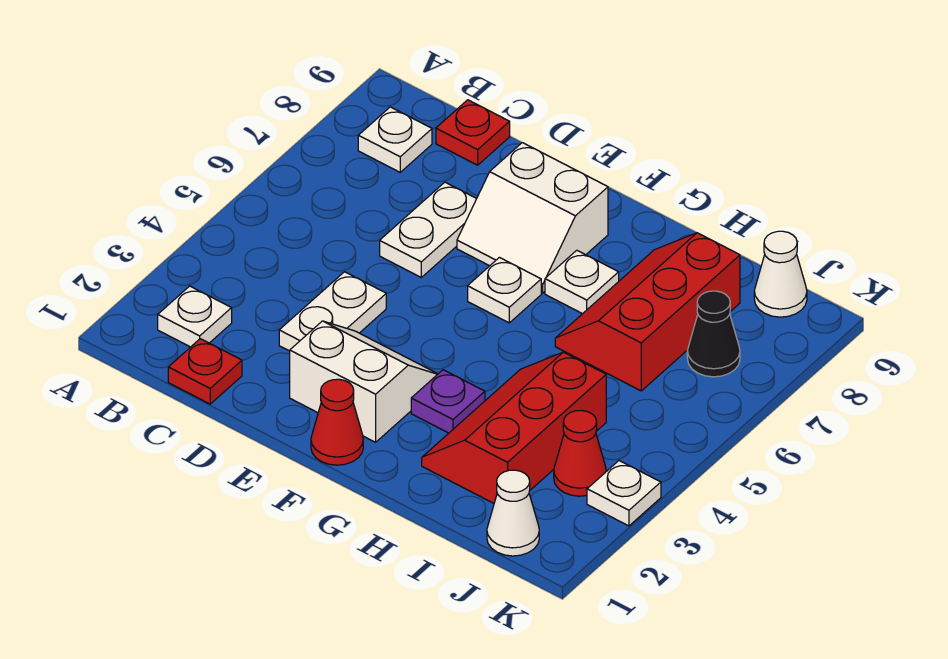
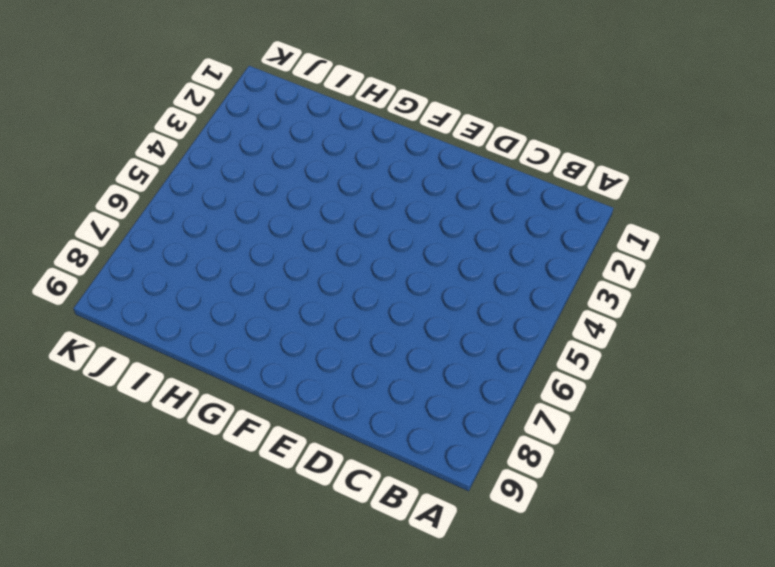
none -> white 1x1 plate [158,286,232,347]
none -> white 1x1 plate [358,107,432,172]
none -> red 1x1 plate [168,339,242,404]

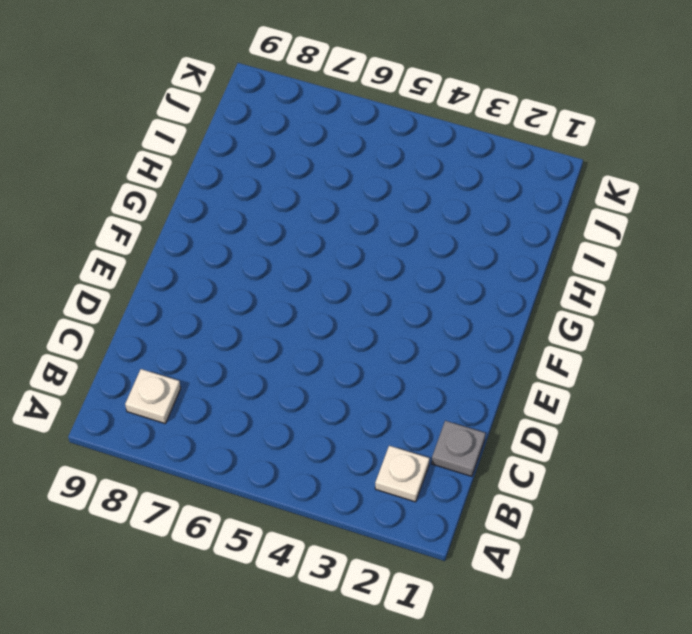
grey 1x1 plate [432,421,485,476] -> red 1x1 plate [168,339,242,404]
none -> red 1x1 plate [436,100,510,165]
none -> white 1x2 plate [279,272,386,351]
none -> white 1x2 plate [380,182,477,277]

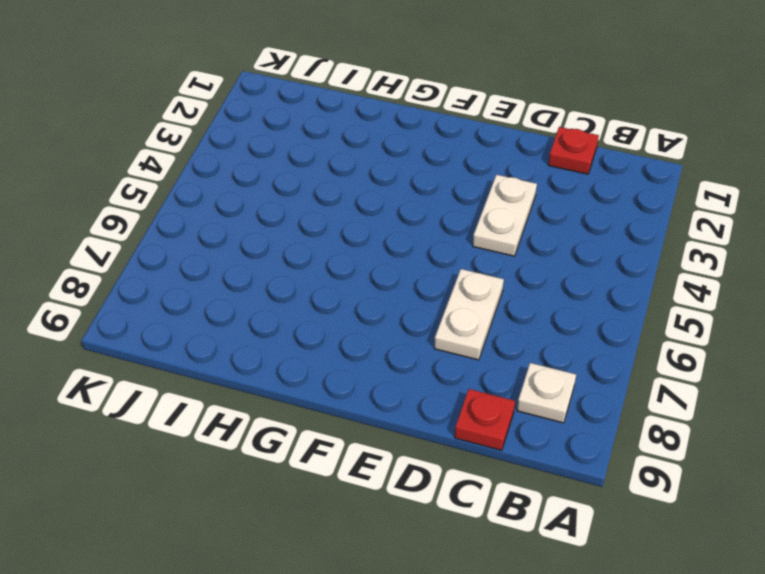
none -> white 1x1 plate [158,286,232,347]
none -> white 2x2 slope [290,321,438,442]
none -> white 2x2 slope [457,143,608,293]

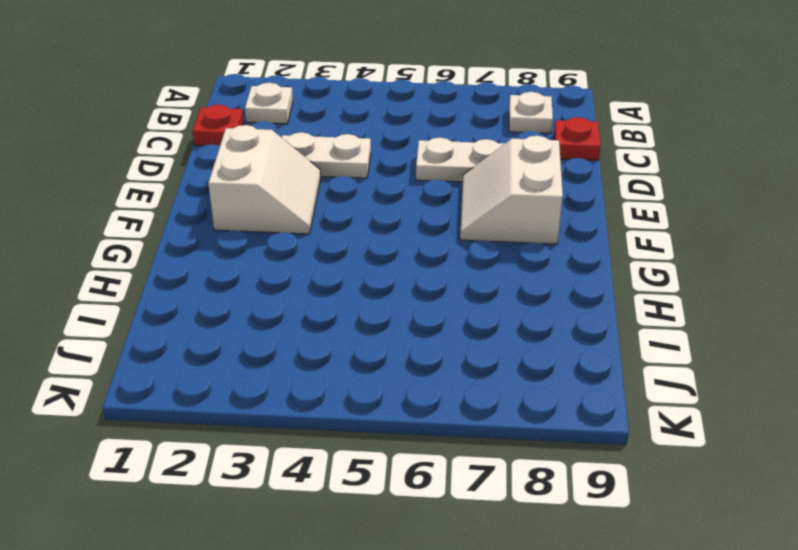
none -> red 1x1 cone [311,379,363,465]
none -> white 1x1 plate [468,257,541,323]
none -> purple 1x1 plate [411,370,485,433]

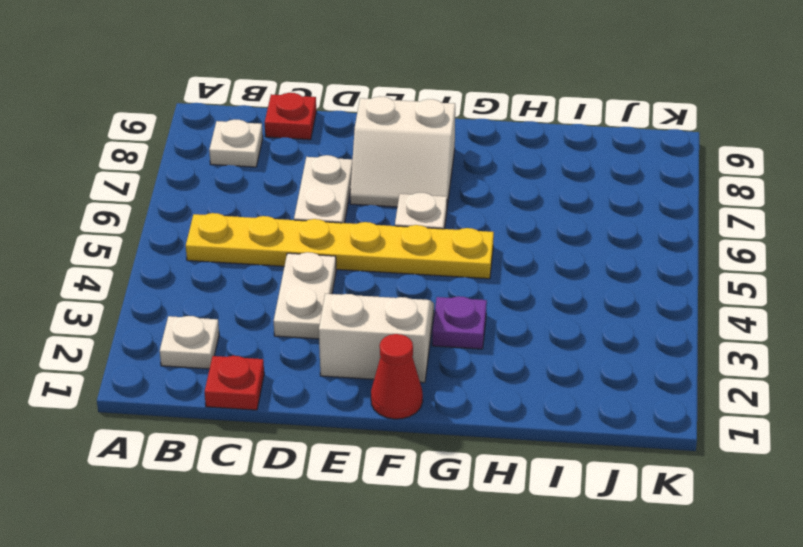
yellow 1x6 plate [186,213,494,279] -> none
none -> white 1x1 plate [545,250,619,314]
none -> red 2x3 slope [422,352,606,503]
none -> red 2x3 slope [555,233,740,391]

